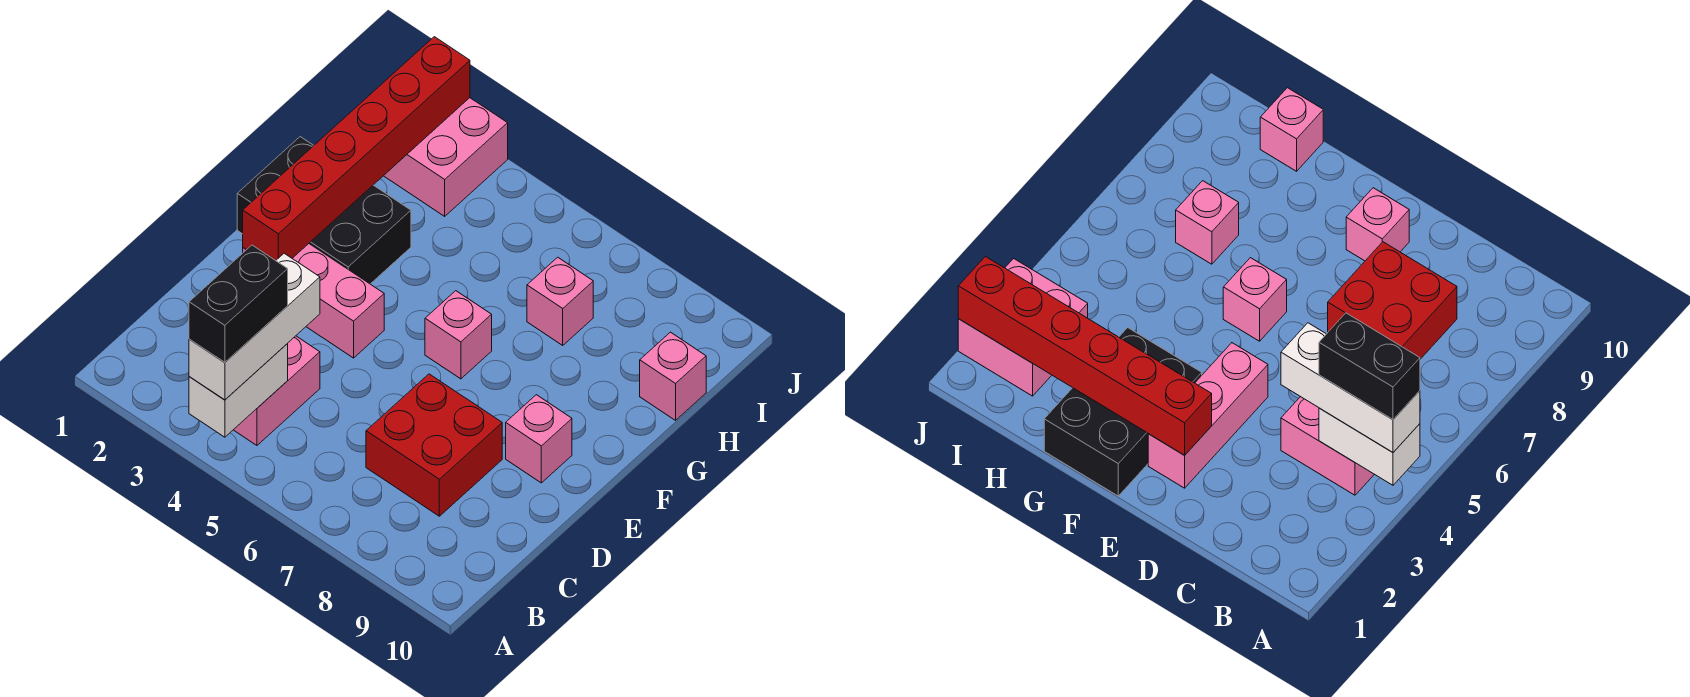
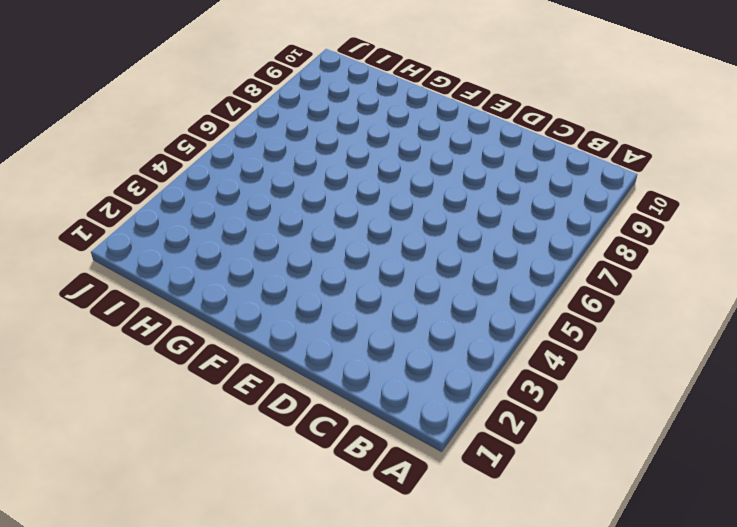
none -> pink 1x2 brick [234,336,320,445]
none -> red 2x2 brick [366,374,502,516]
none -> pink 1x3 brick [243,244,384,358]

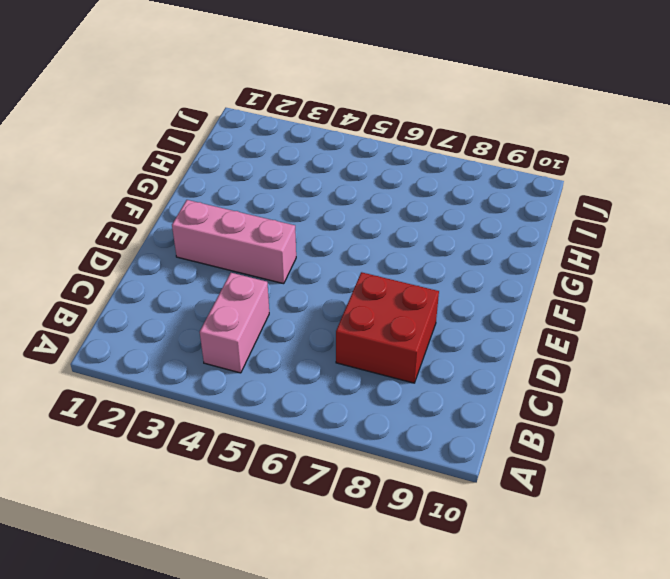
none -> pink 1x1 brick [506,395,572,483]
none -> black 2x3 brick [237,137,411,284]
none -> pink 1x1 brick [425,291,492,379]

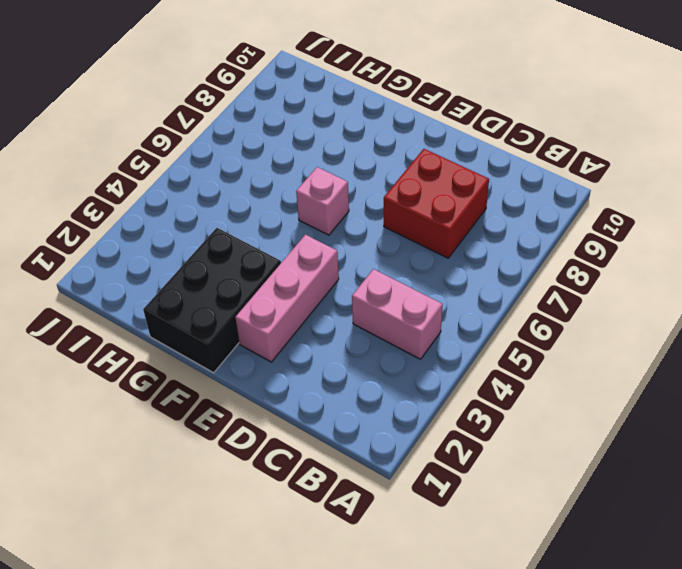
none -> pink 1x1 brick [506,395,572,483]
none -> pink 1x1 brick [527,257,593,345]
none -> pink 1x1 brick [640,332,706,420]

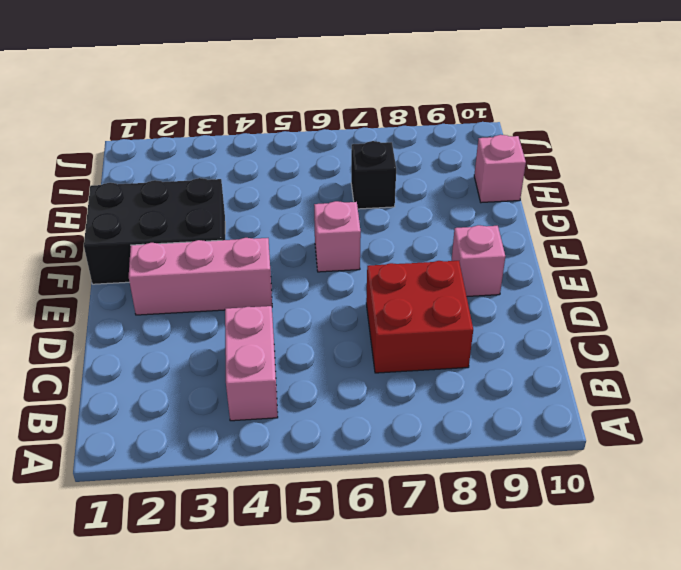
black 1x1 brick [351,141,396,209] -> pink 1x1 brick [527,257,593,345]
none -> pink 2x2 brick [384,98,508,216]
none -> white 1x2 brick [189,344,288,437]
none -> red 1x6 brick [243,37,470,261]

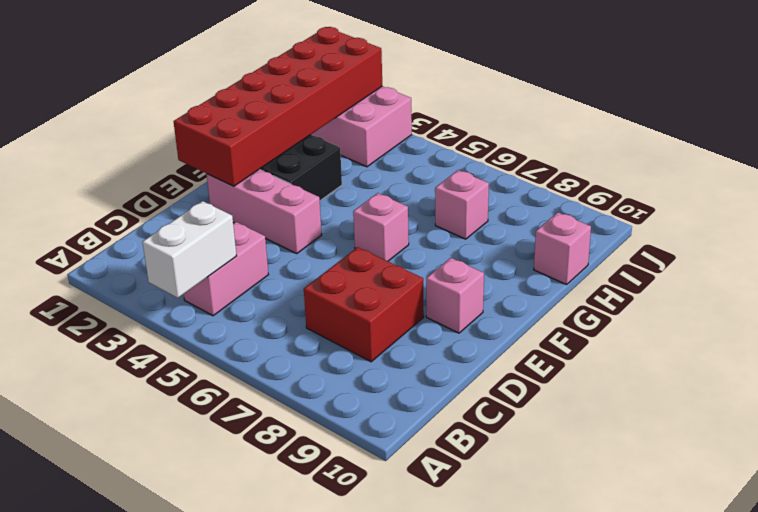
red 2x6 brick [173,27,382,186] -> red 1x6 brick [243,37,470,261]
none -> white 1x3 brick [189,253,320,400]
none -> black 1x2 brick [189,245,288,362]

